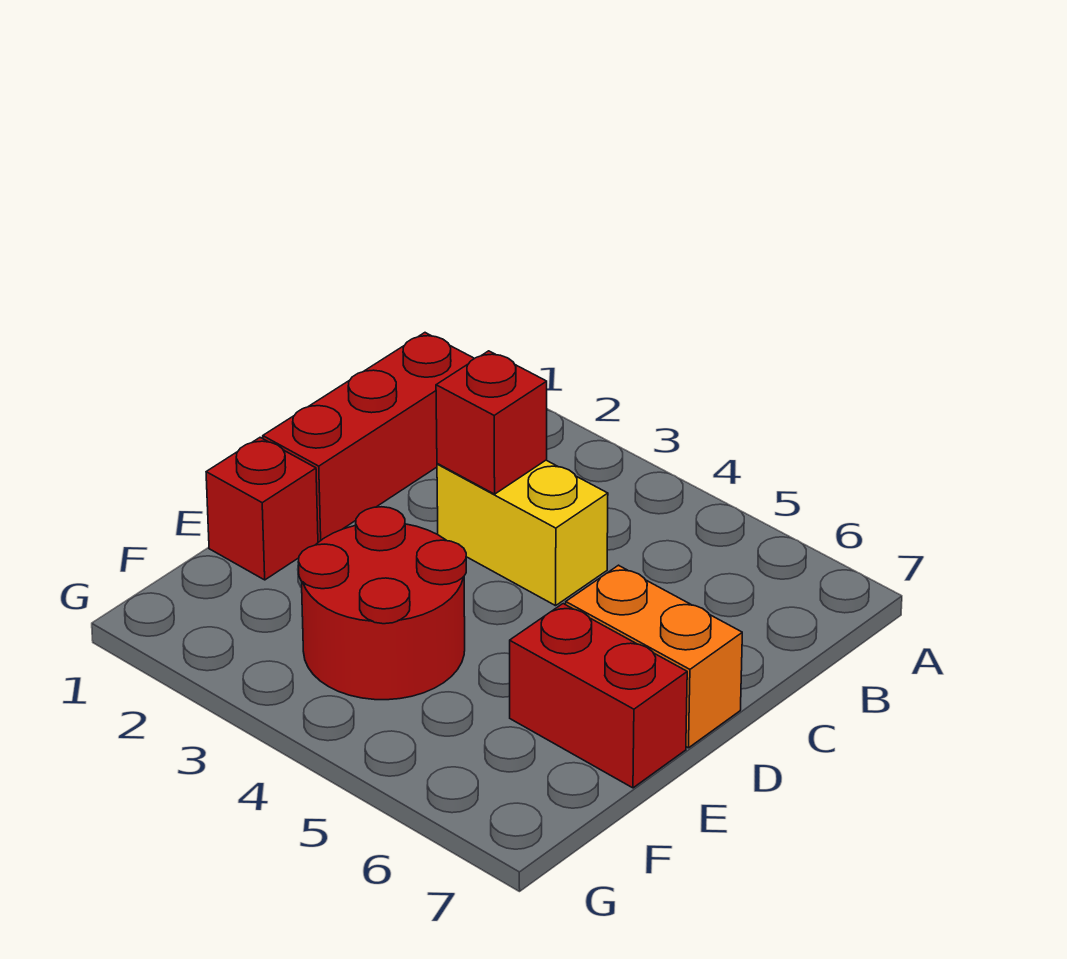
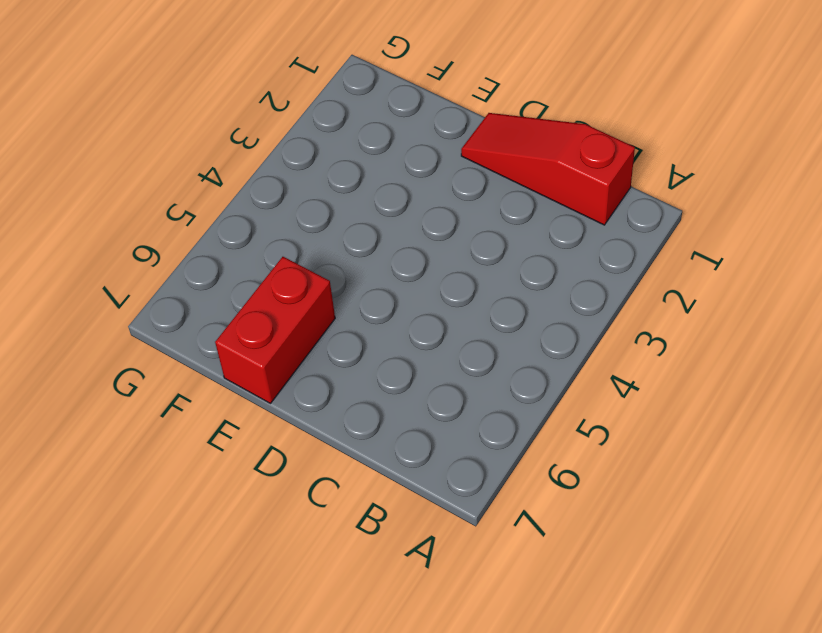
red 1x3 slope [461,113,635,225] -> red 1x3 brick [263,333,474,542]
none -> yellow 1x2 brick [437,460,608,606]
none -> orange 1x2 brick [566,565,742,748]

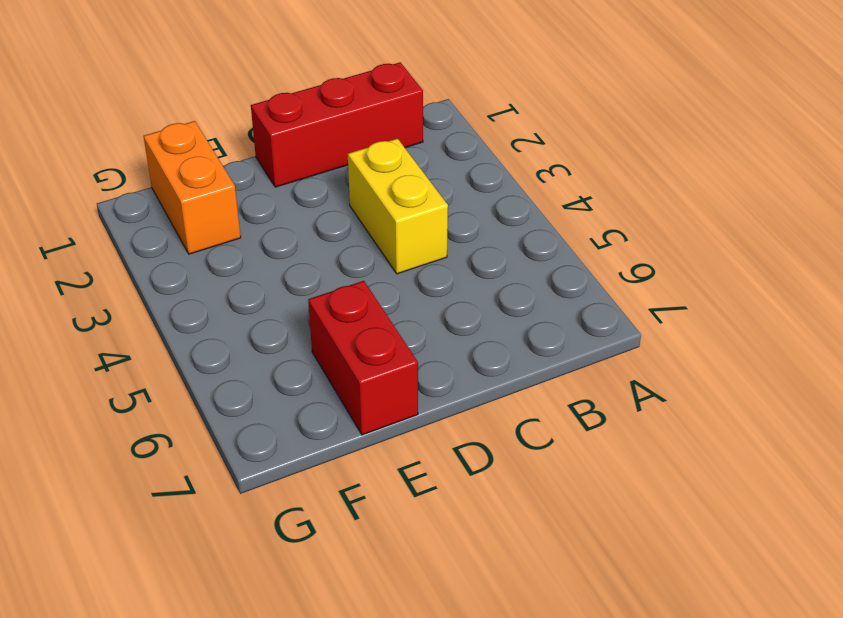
orange 1x2 brick [144,121,241,254] -> orange 1x2 brick moved to [566,565,742,748]
none -> red 1x1 brick [206,438,318,580]
none -> red 2x2 round brick [298,507,466,700]

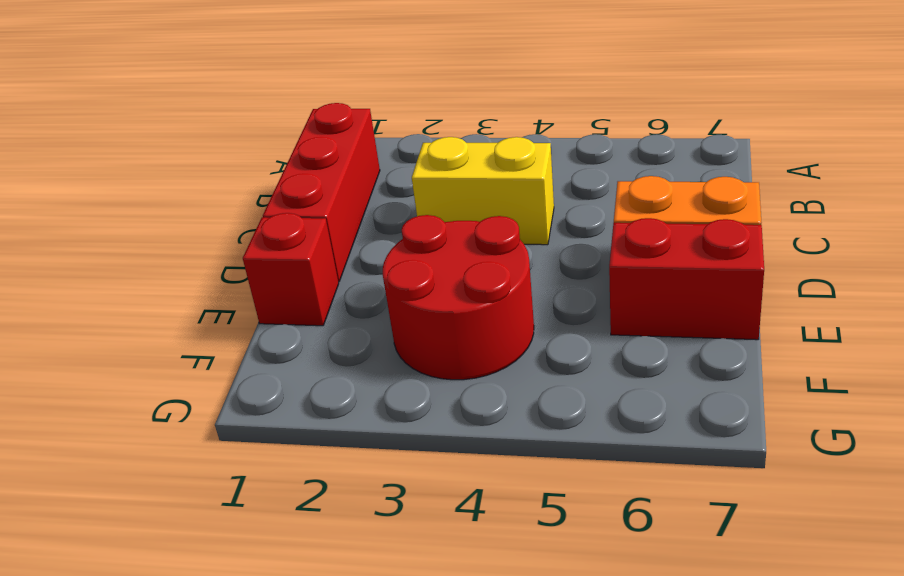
none -> red 1x1 brick [436,351,547,494]

